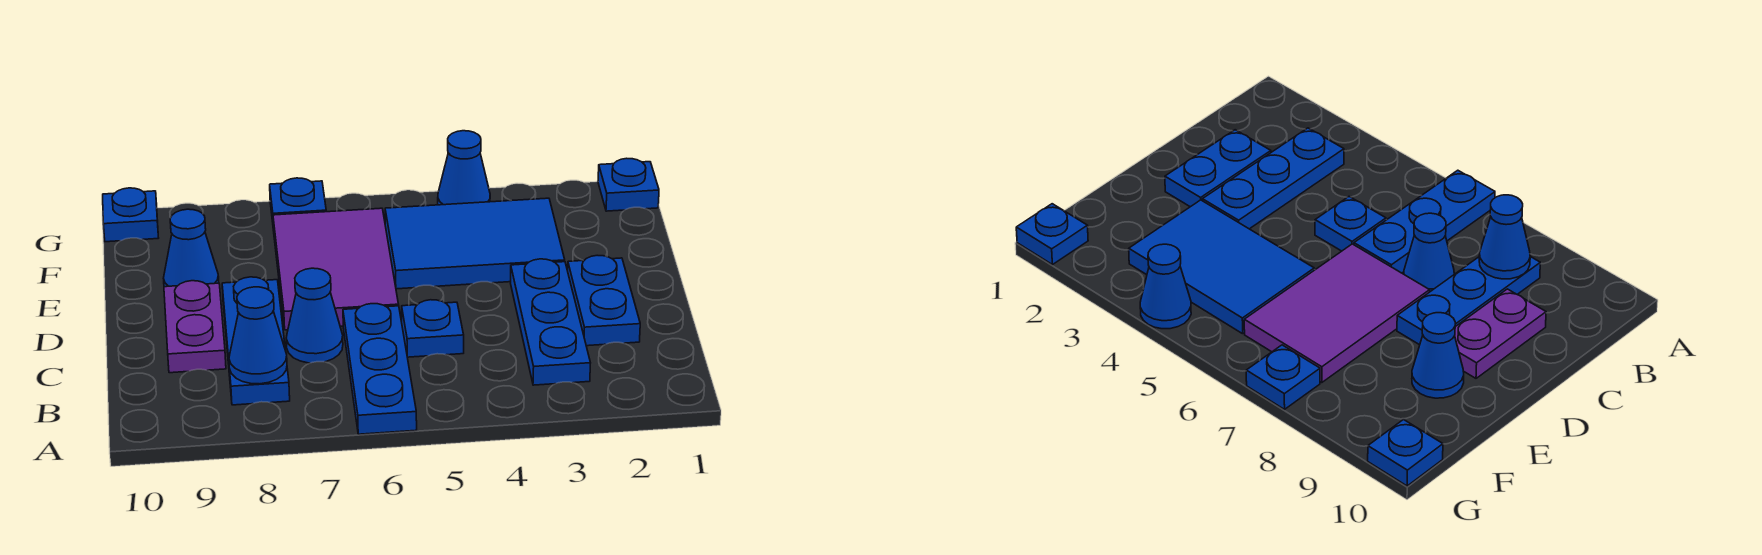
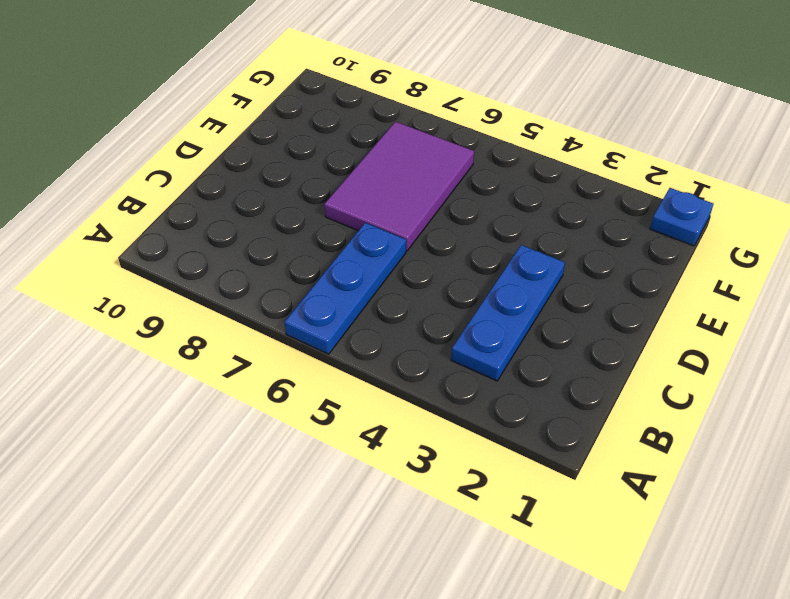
none -> blue 1x3 plate [222,277,290,405]
none -> blue 1x2 plate [568,255,640,346]
none -> blue 1x1 plate [402,300,464,357]

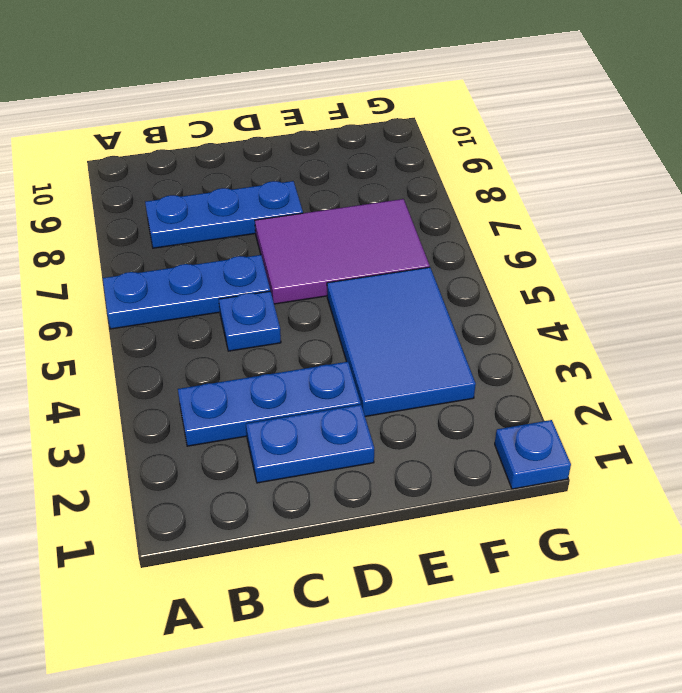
none -> blue 1x1 cone [286,268,343,363]
none -> purple 1x2 plate [164,281,226,373]
none -> blue 1x1 cone [163,209,219,287]

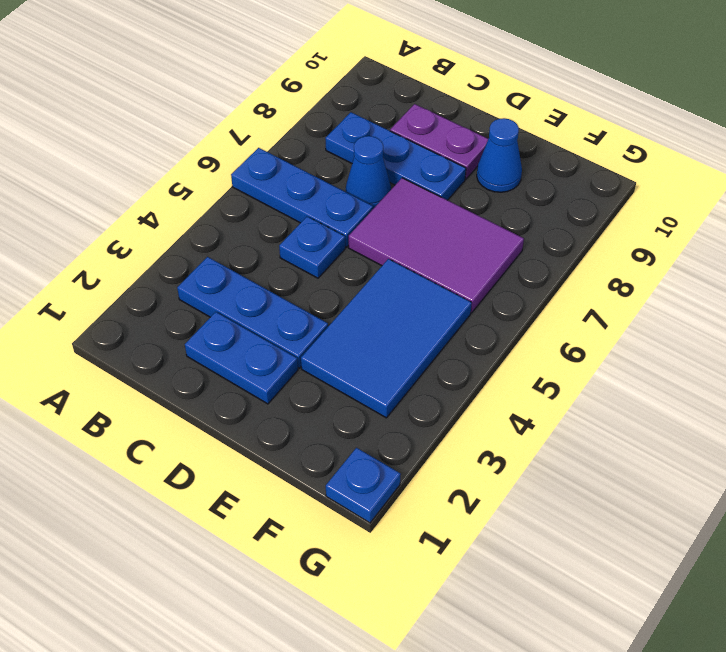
none -> blue 1x1 cone [438,131,490,205]
none -> blue 1x1 plate [270,178,326,231]
none -> blue 1x1 plate [103,188,158,242]

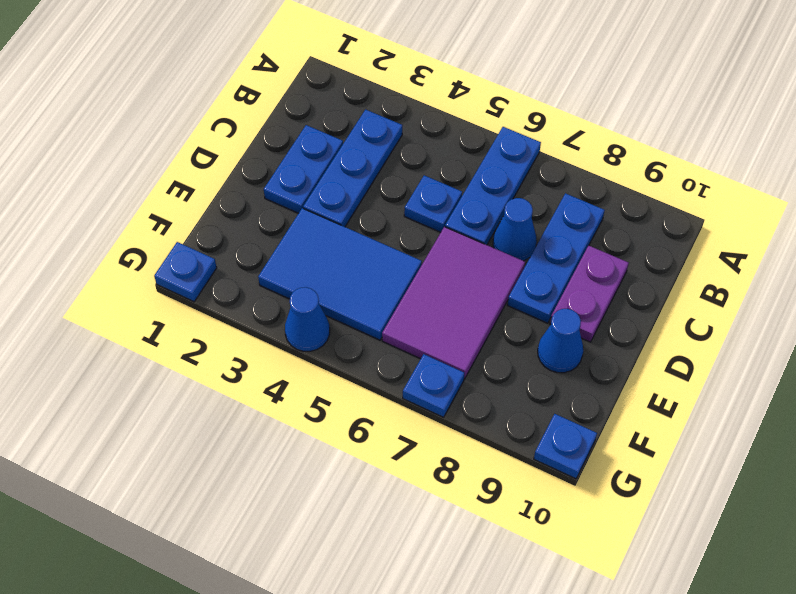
none -> blue 1x1 cone [229,287,287,384]

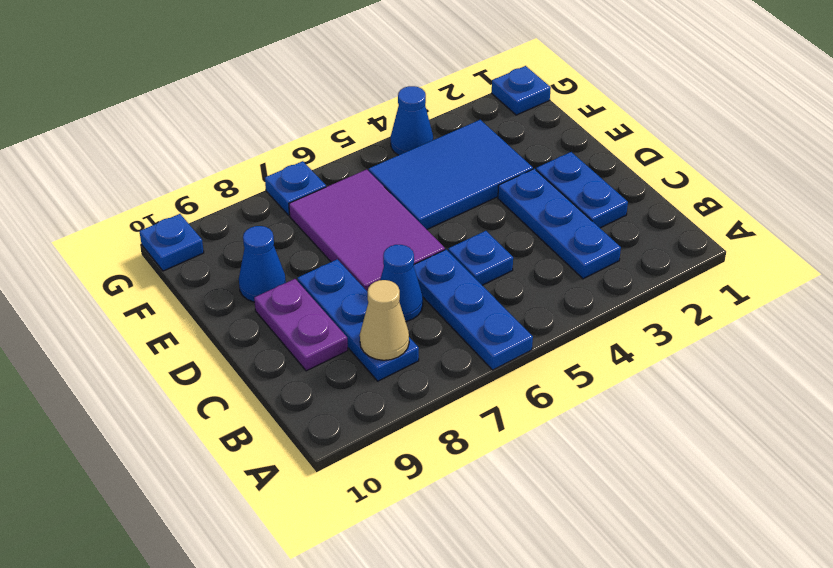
tan 1x1 cone [360,280,409,360] -> blue 1x1 cone [229,287,287,384]

